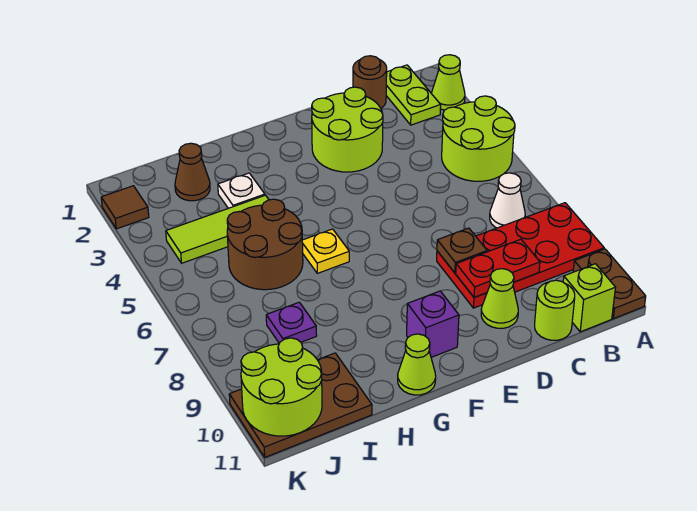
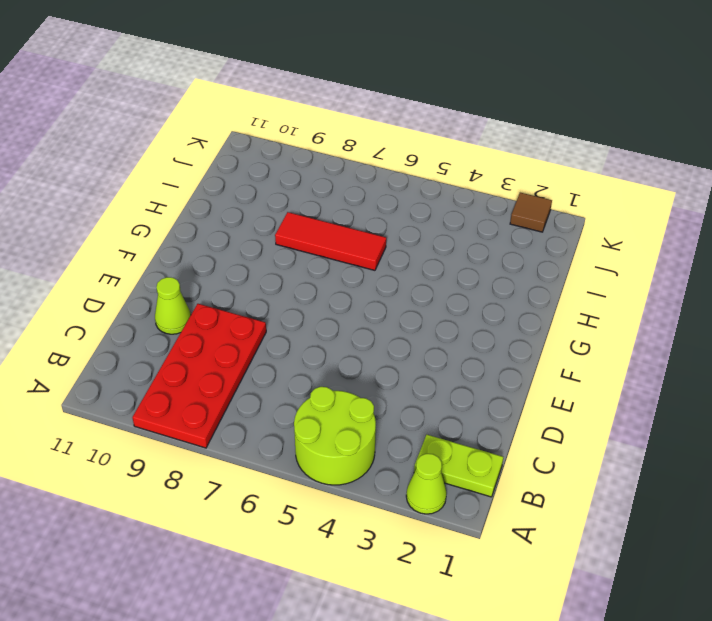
red 1x3 tile [275,212,386,270] -> brown 2x2 round brick [227,199,303,290]
none -> brown 1x2 plate [573,249,646,319]
none -> white 1x1 cone [490,173,525,228]
none -> lime 1x1 brick [563,264,616,332]

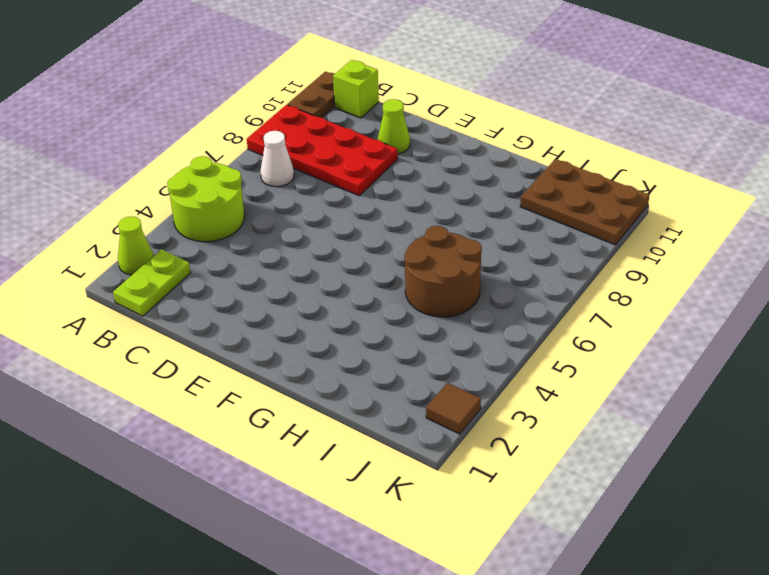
none -> brown 1x1 round brick [353,56,387,108]
none -> lime 1x1 round brick [535,280,575,340]
none -> lime 2x2 round brick [312,87,383,172]

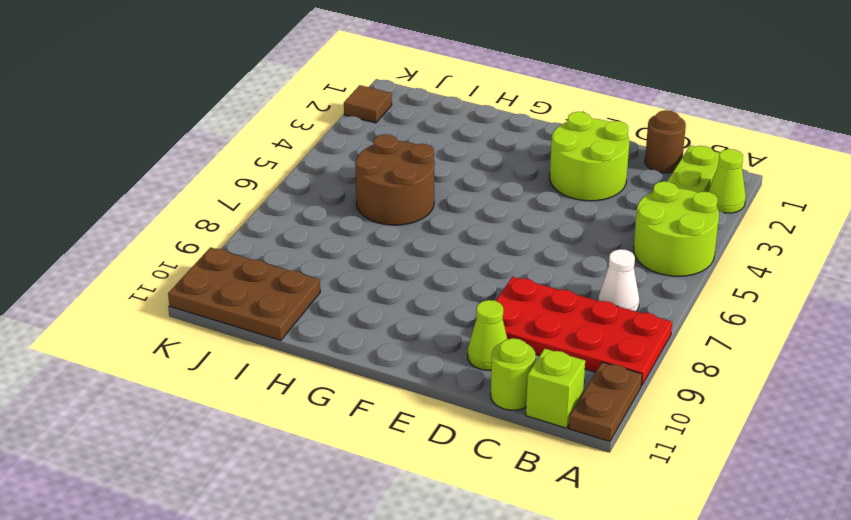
none -> purple 1x1 brick [407,291,459,357]
none -> yellow 1x1 plate [302,229,349,273]
none -> lime 1x1 cone [398,334,436,395]

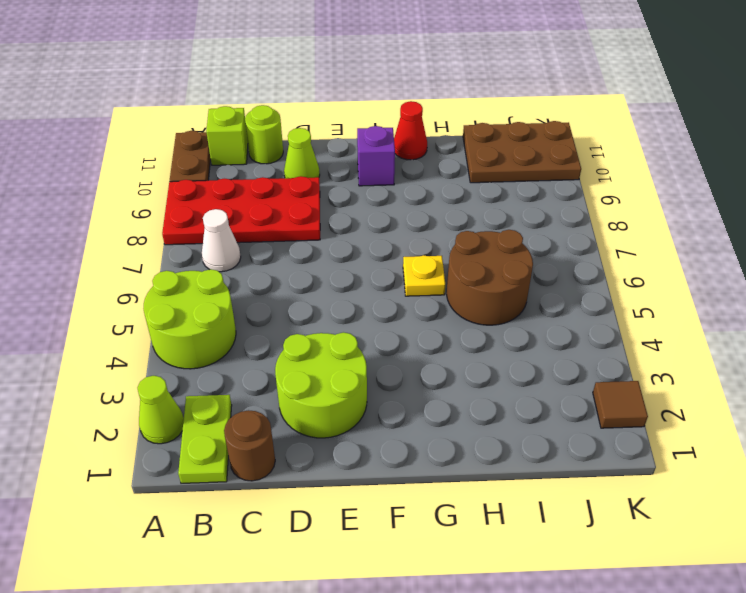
red 1x1 cone [394,101,427,160] -> lime 1x1 cone [398,334,436,395]
none -> white 1x1 plate [218,173,265,208]
none -> lime 1x3 tile [166,195,269,263]
none -> brown 1x1 cone [175,143,210,201]

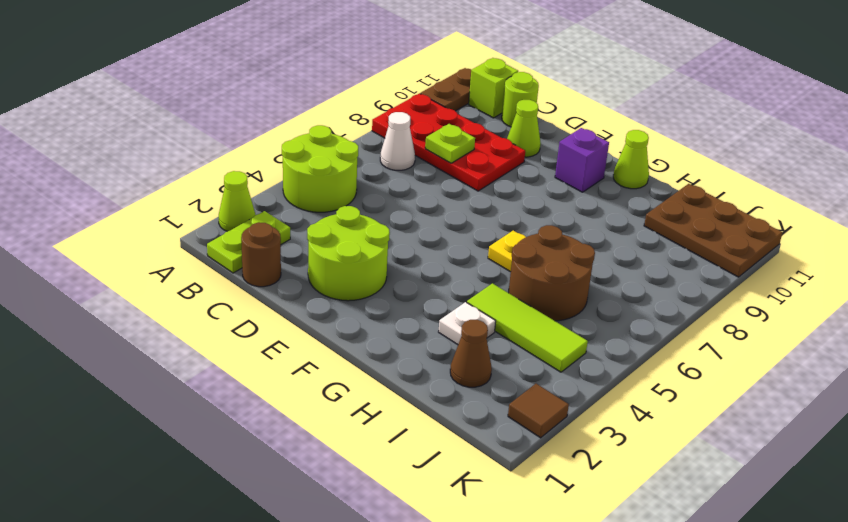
lime 1x1 plate [425,124,475,163] -> none
none -> purple 1x1 plate [266,302,317,343]
none -> red 1x2 plate [456,239,540,297]
none -> brown 1x1 plate [437,228,487,273]

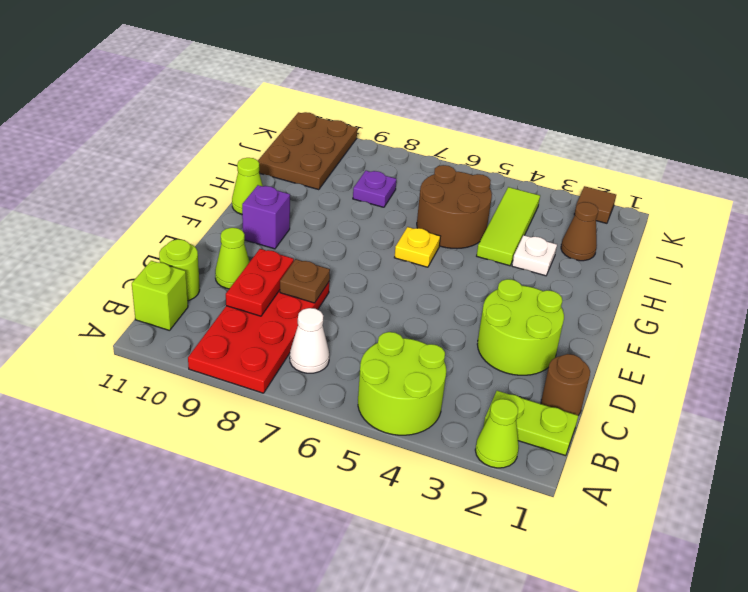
none -> brown 1x2 plate [573,249,646,319]
none -> lime 2x2 round brick [241,338,322,436]

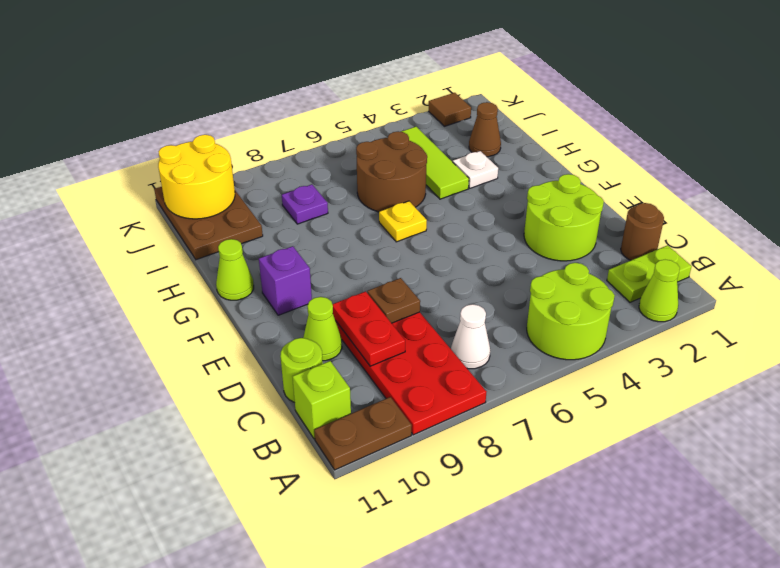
yellow 2x2 round brick [158,135,235,219] -> lime 2x2 round brick [241,338,322,436]

